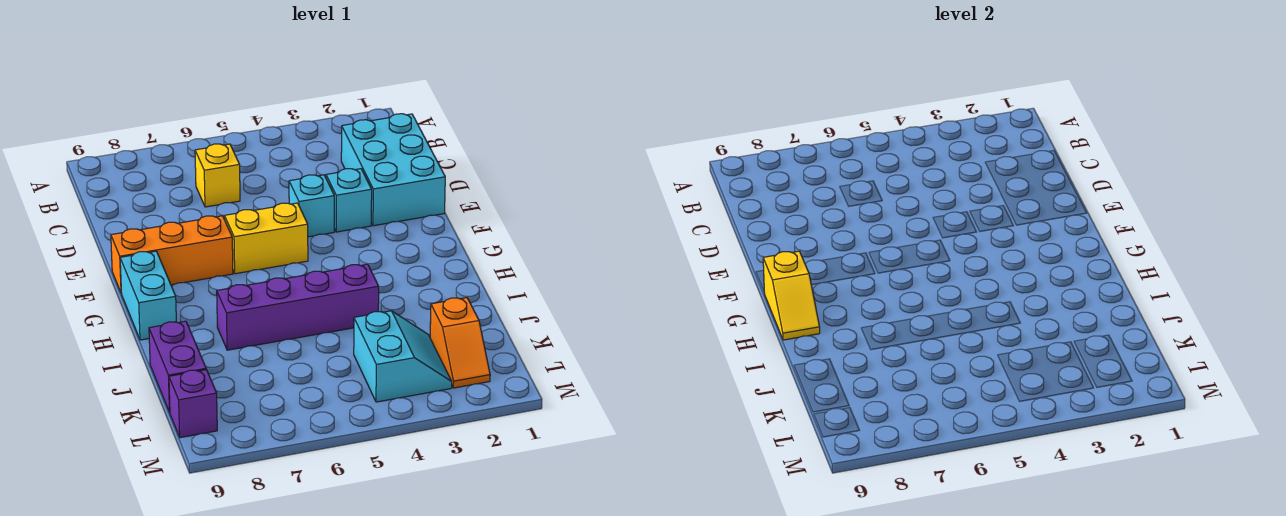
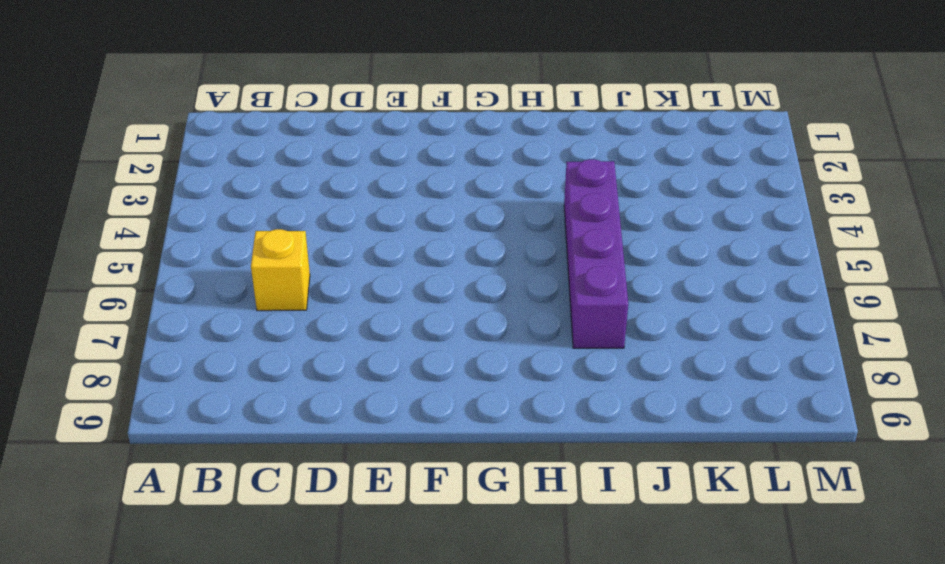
none -> cyan 2x3 brick [341,114,445,226]
none -> cyan 1x1 brick [326,169,372,232]
none -> cyan 1x1 brick [289,175,334,237]

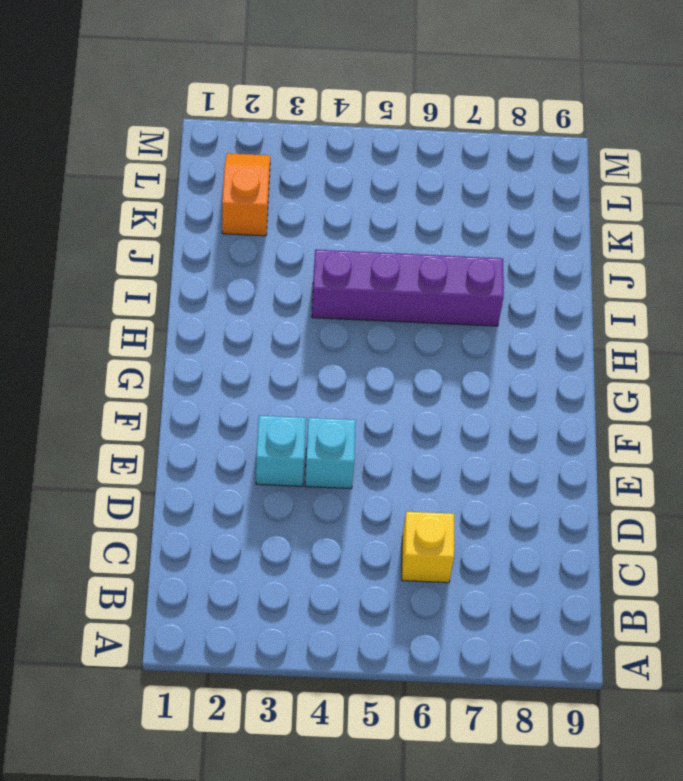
none -> cyan 2x3 brick [341,114,445,226]
none -> yellow 1x2 brick [225,203,308,274]
none -> orange 1x3 brick [111,216,233,292]

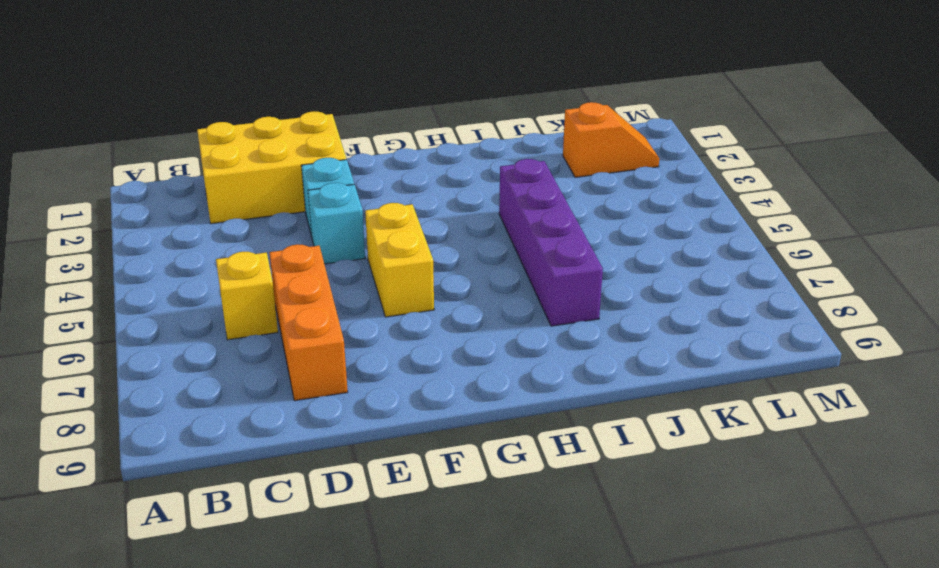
yellow 2x3 brick [197,111,347,224] -> cyan 2x3 brick [341,114,445,226]
orange 1x3 brick [269,244,348,401] -> orange 1x3 brick moved to [111,216,233,292]
none -> cyan 1x2 brick [120,251,176,340]
none -> purple 1x2 brick [149,321,206,412]
none -> cyan 2x2 slope [354,311,452,402]

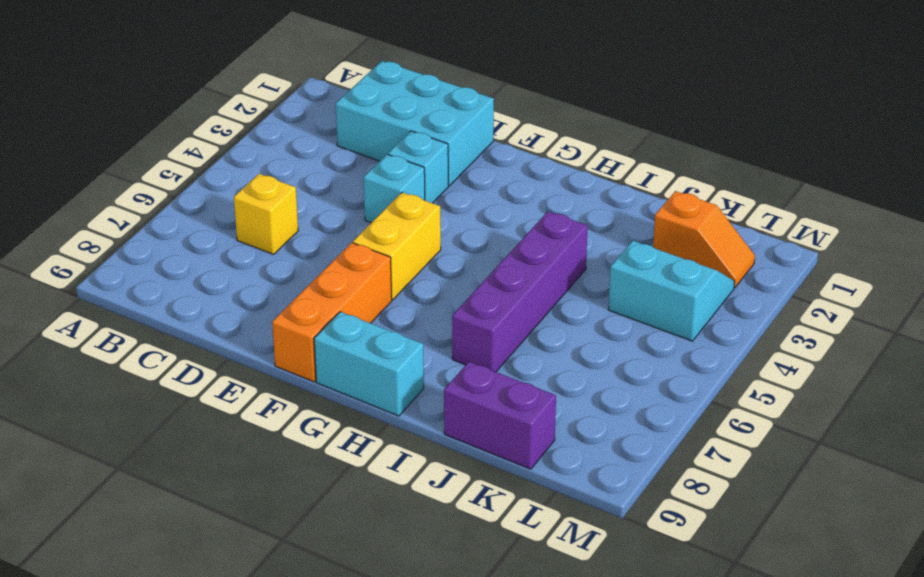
none -> purple 1x1 brick [169,370,217,438]
none -> yellow 1x2 slope [763,251,820,340]

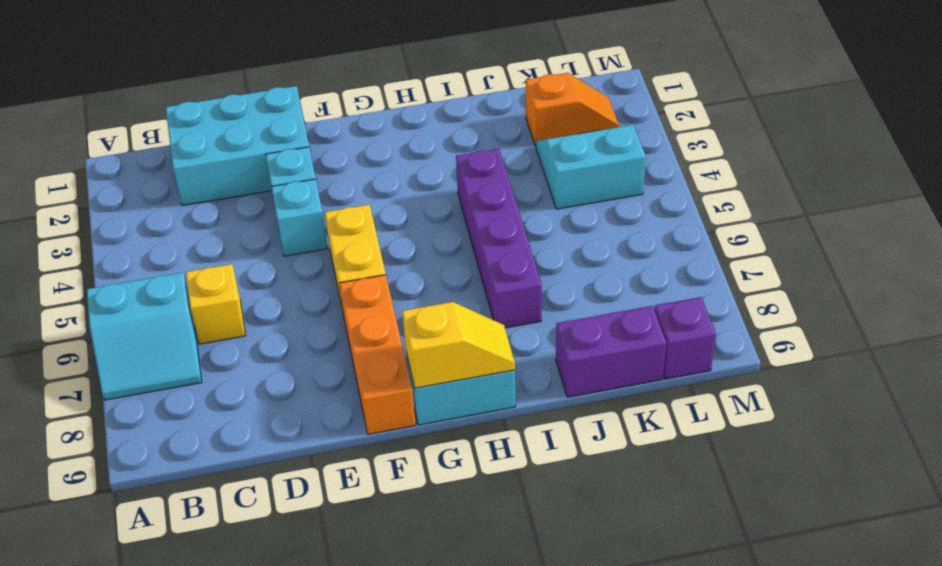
cyan 2x2 slope [87,273,202,400] -> none

